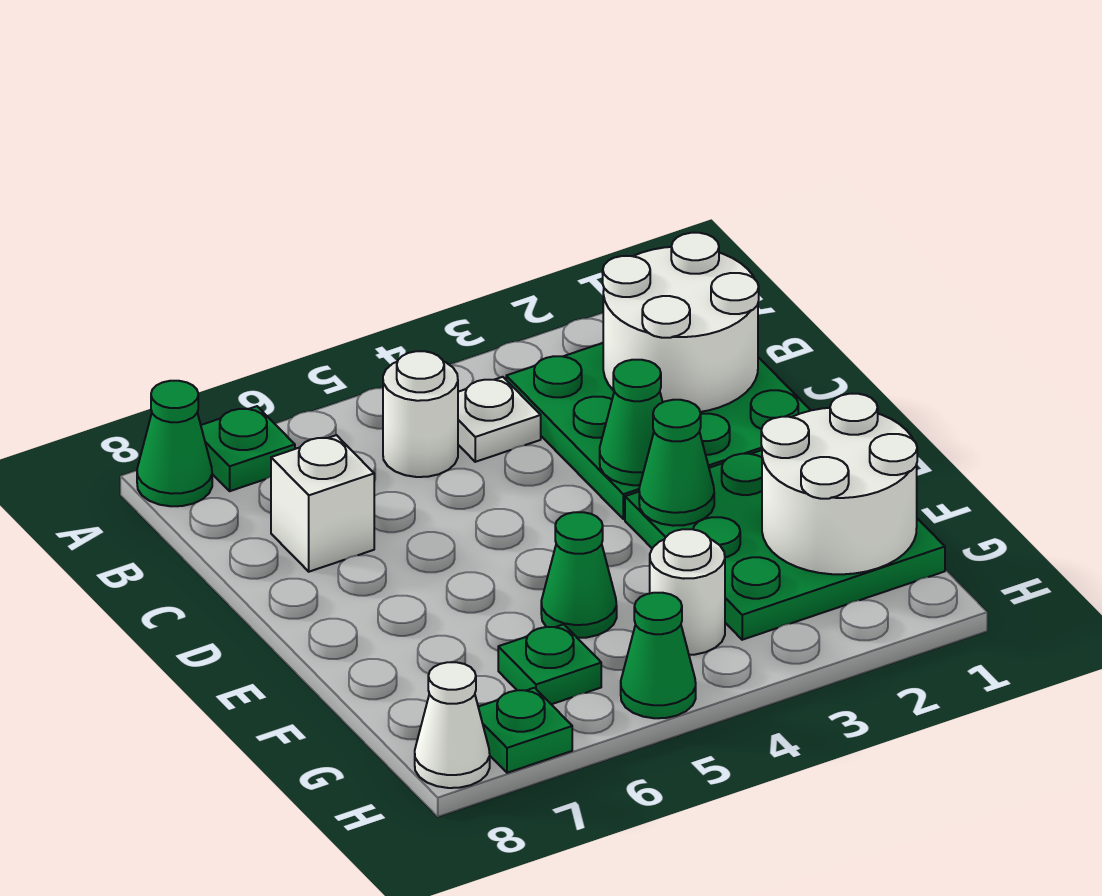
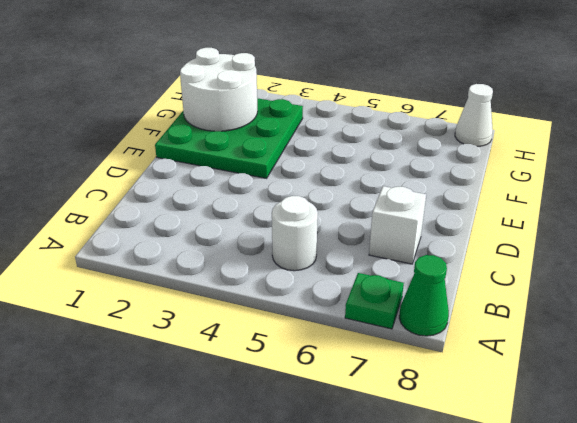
none -> green 3x3 plate [506,343,811,519]
none -> white 1x1 plate [458,377,541,462]
none -> green 1x1 cone [541,512,617,638]

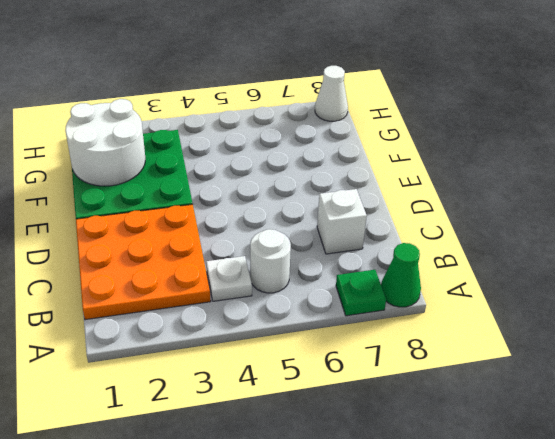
orange 3x3 plate [76,204,211,320] -> green 3x3 plate [506,343,811,519]
none -> green 1x1 cone [541,512,617,638]
none -> white 1x1 round brick [650,529,725,655]
none -> green 1x1 plate [498,624,601,704]

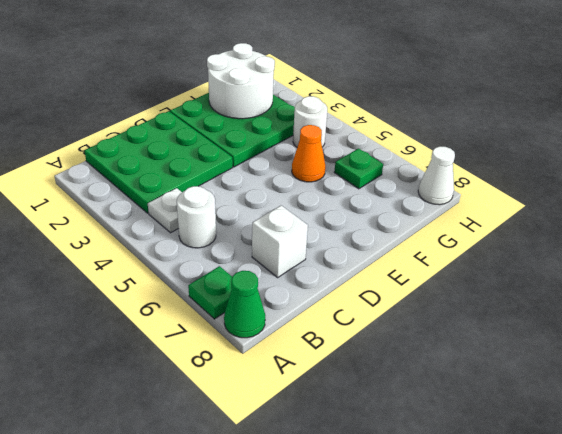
orange 1x1 cone [292,125,325,182] -> green 1x1 cone [541,512,617,638]
none -> green 1x1 cone [621,593,696,718]
none -> green 1x1 plate [478,688,572,773]
none -> white 2x2 round brick [603,233,759,412]

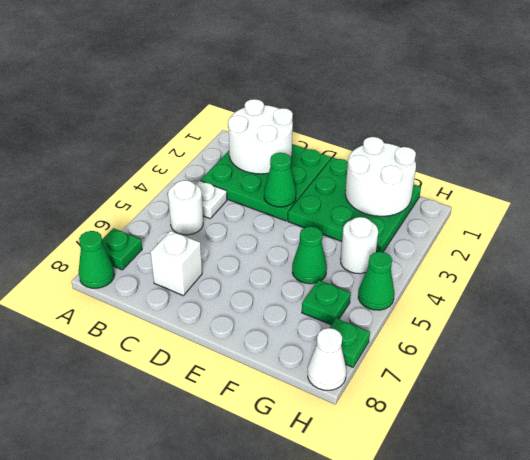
none -> green 1x1 cone [639,400,714,526]

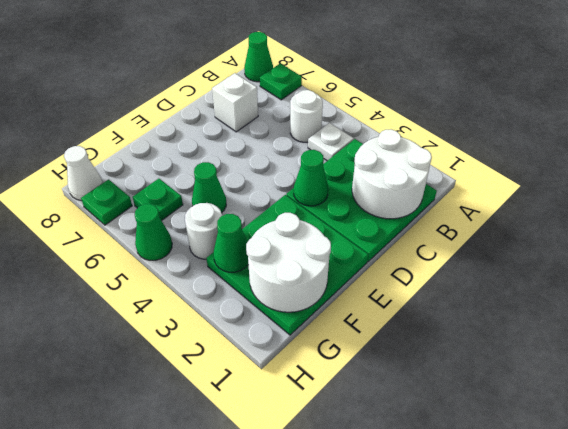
green 1x1 cone [214,214,248,272] -> green 1x1 cone moved to [639,400,714,526]

